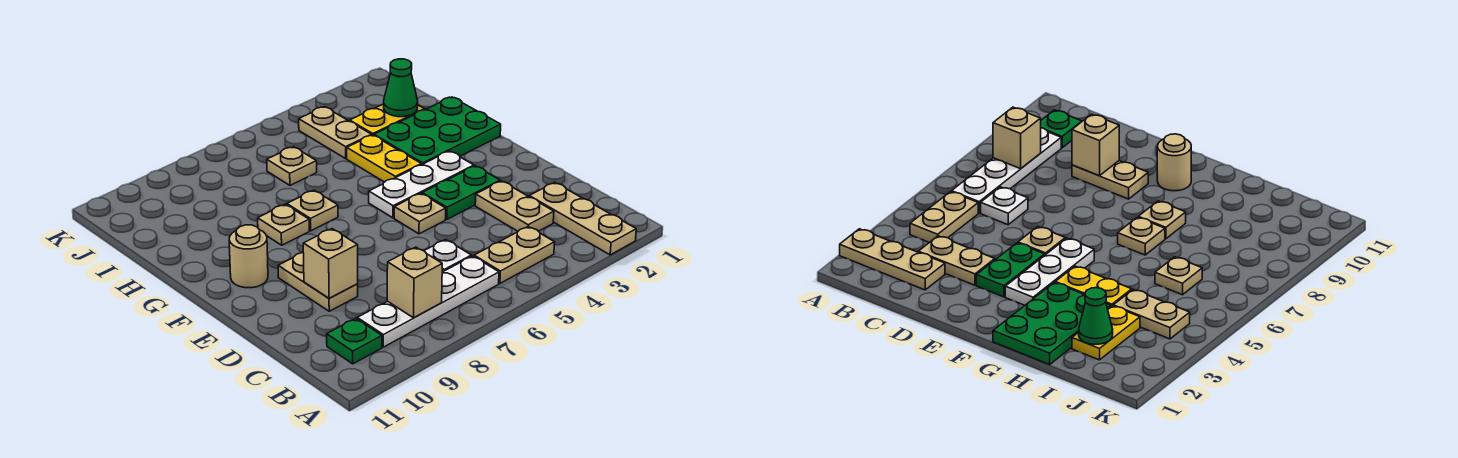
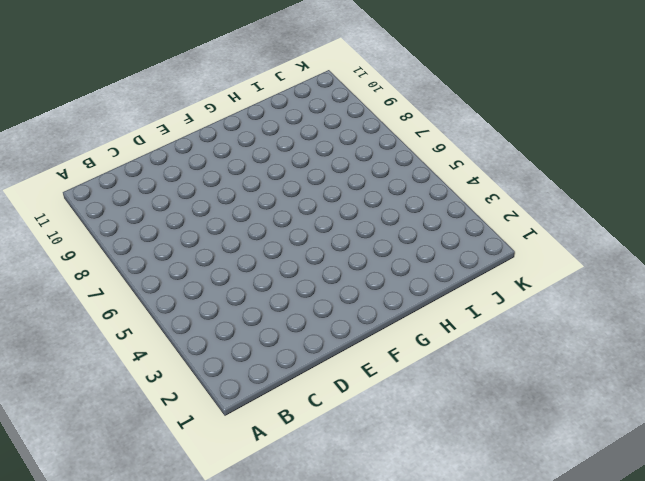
none -> tan 1x3 plate [529,182,636,255]
none -> tan 1x2 plate [474,226,555,283]
none -> white 1x4 plate [357,256,499,347]

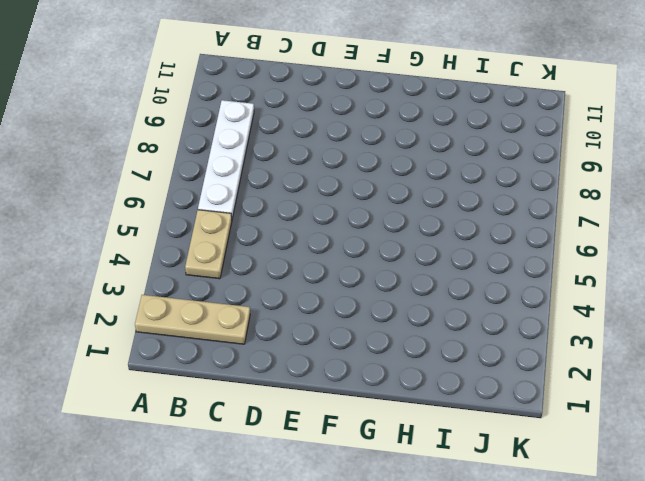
none -> green 1x1 plate [327,318,382,364]
none -> tan 1x2 plate [475,181,554,231]
none -> white 1x1 plate [424,239,471,272]

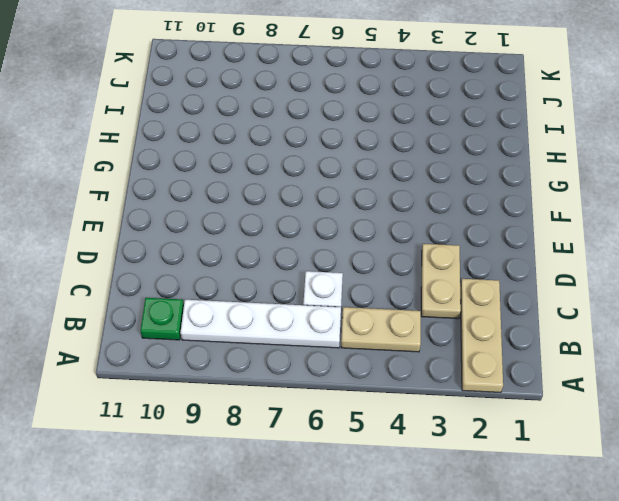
none -> tan 1x2 plate [278,253,358,311]
none -> green 1x2 plate [422,166,500,219]
none -> tan 1x1 plate [394,193,446,234]

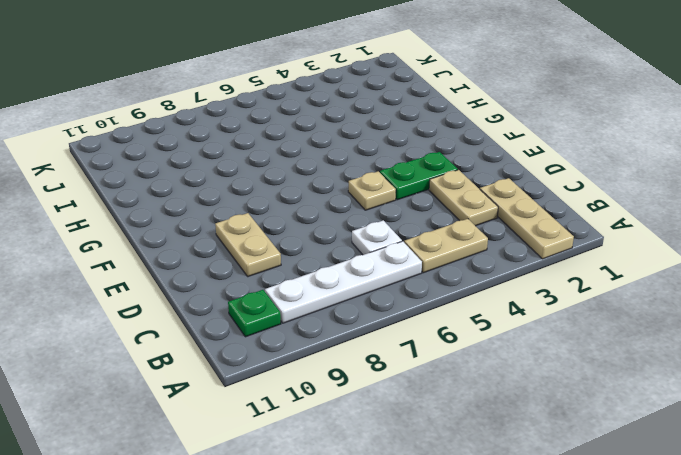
none -> white 1x3 plate [369,151,474,218]
none -> tan 1x1 round brick [229,225,268,288]
none -> green 2x3 plate [374,97,501,165]

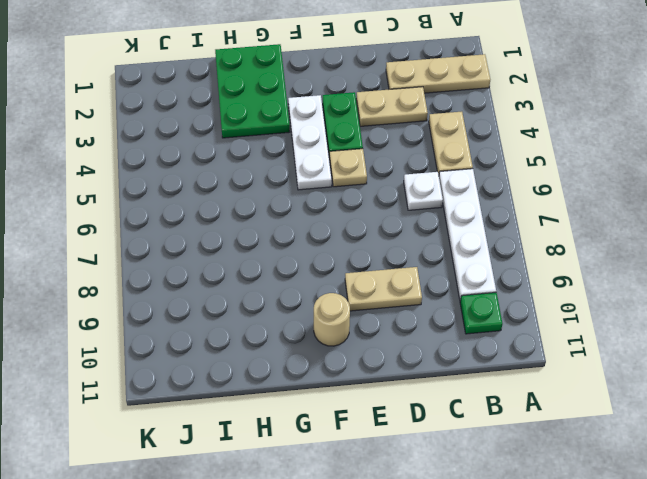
none -> yellow 1x2 plate [347,135,421,182]
none -> tan 1x1 plate [287,190,338,231]
none -> tan 1x1 plate [258,204,309,245]

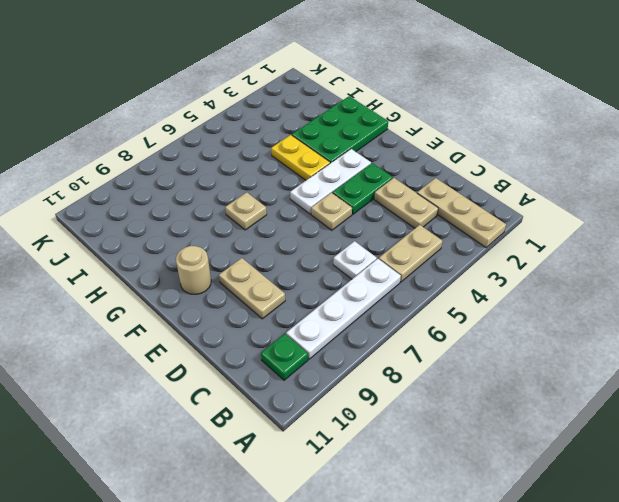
none -> tan 1x1 plate [258,204,309,245]
none -> yellow 1x2 plate [350,104,425,136]
none -> tan 1x2 plate [299,107,371,158]

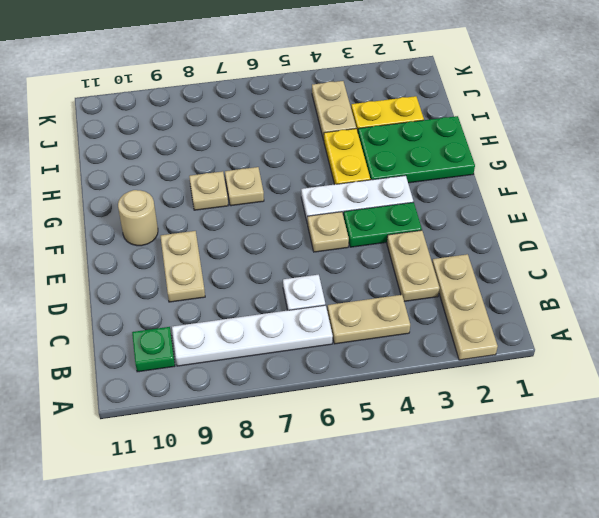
none -> tan 1x1 plate [267,147,317,185]
none -> tan 1x1 brick [387,247,442,318]
none -> tan 1x1 brick [303,229,358,298]

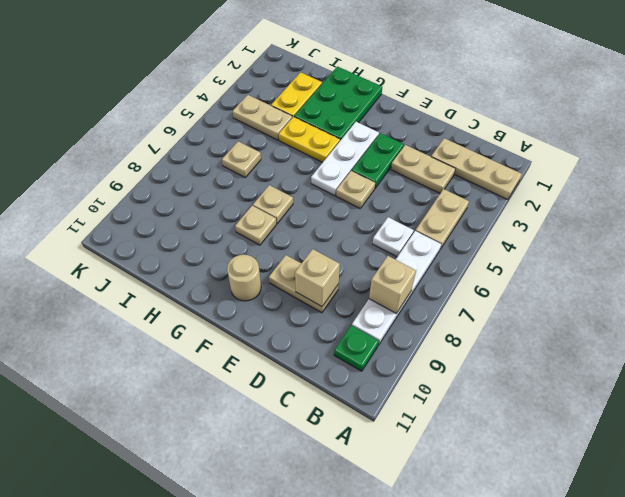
none -> green 1x1 cone [384,59,418,117]

